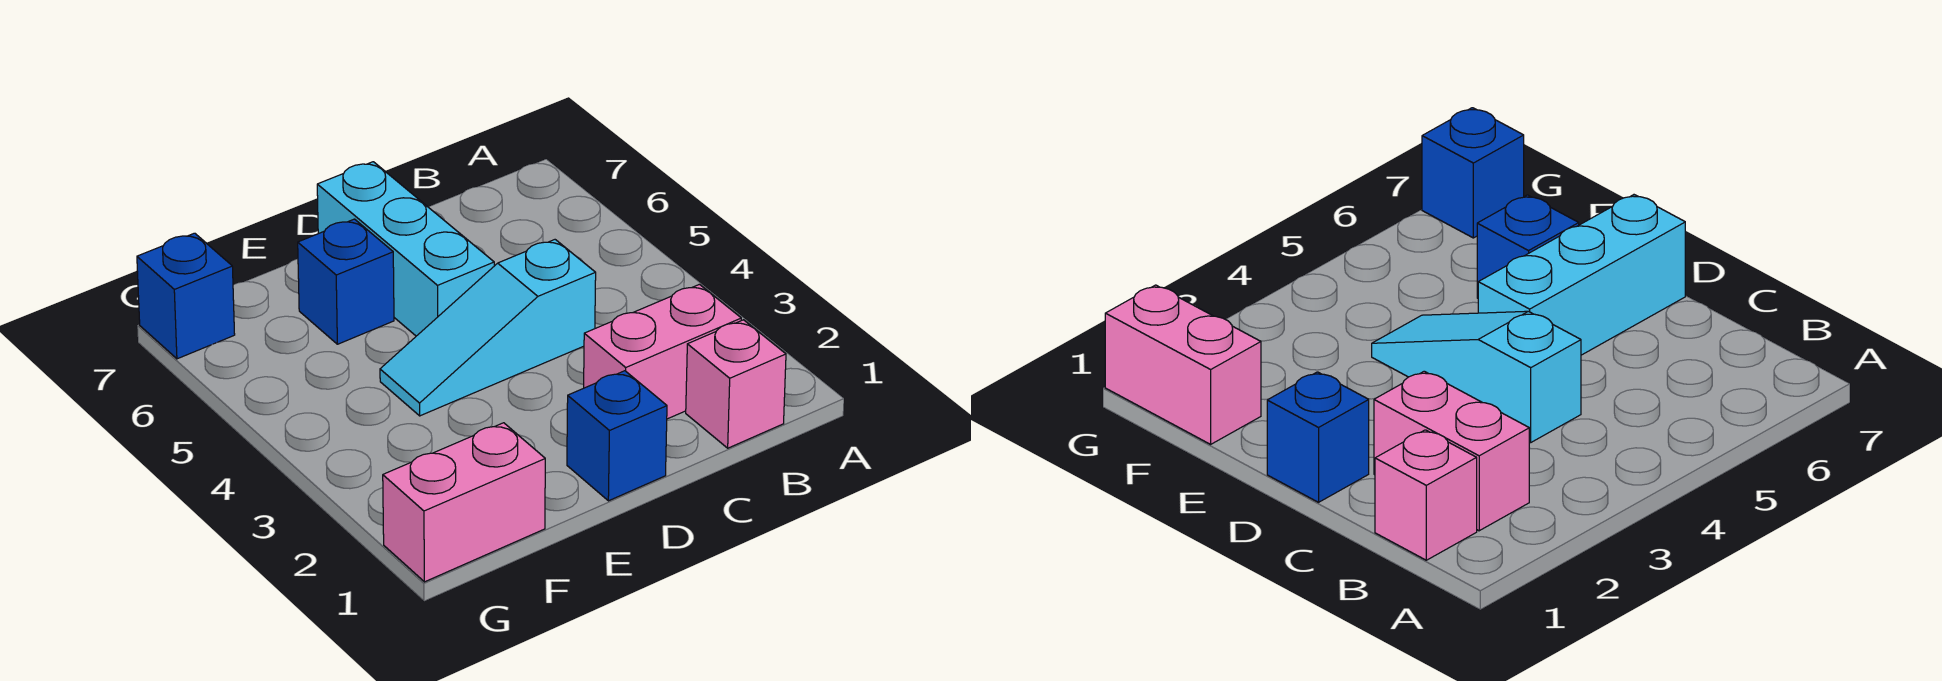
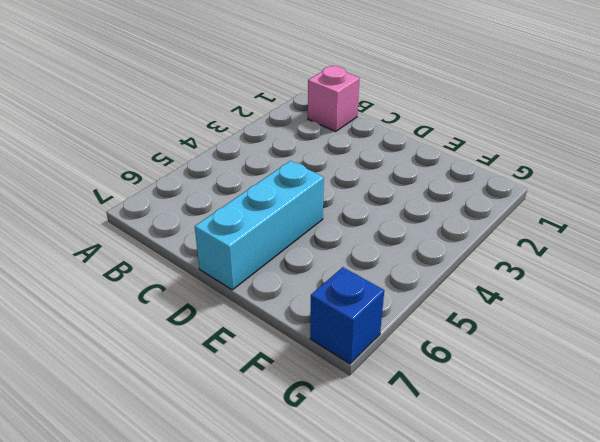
none -> pink 1x2 brick [584,284,741,419]
none -> cyan 1x3 slope [380,240,596,416]

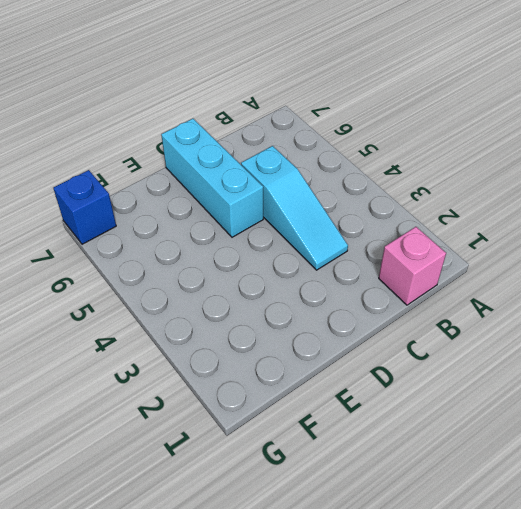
cyan 1x3 slope [241,146,348,270] -> cyan 1x3 slope turned to [380,240,596,416]
none -> pink 1x2 brick [584,284,741,419]
none -> blue 1x1 brick [567,371,667,501]

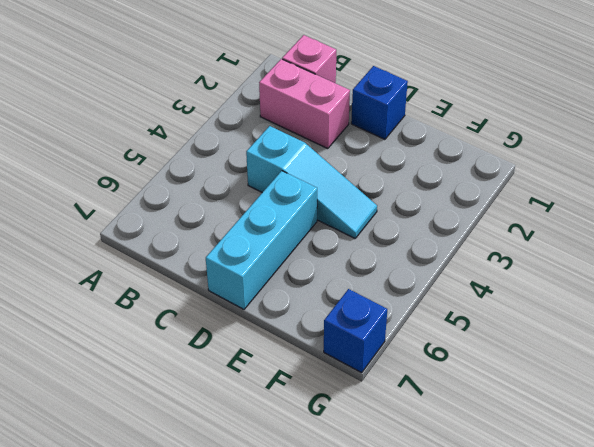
none -> blue 1x1 brick [298,219,394,344]
none -> pink 1x2 brick [383,423,545,582]

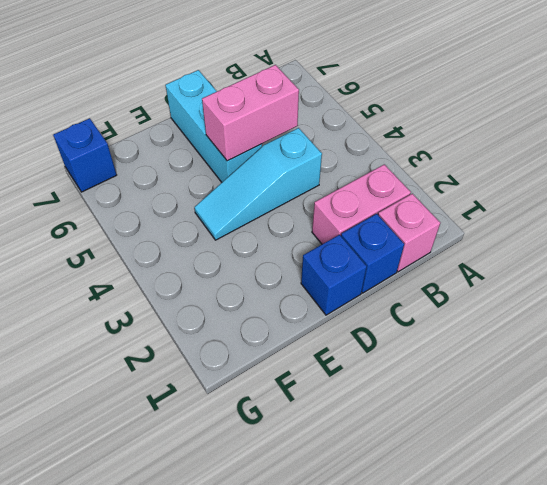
blue 1x1 brick [341,214,404,293] -> blue 1x1 brick moved to [298,219,394,344]
pink 1x2 brick [202,65,299,161] -> pink 1x2 brick moved to [383,423,545,582]

